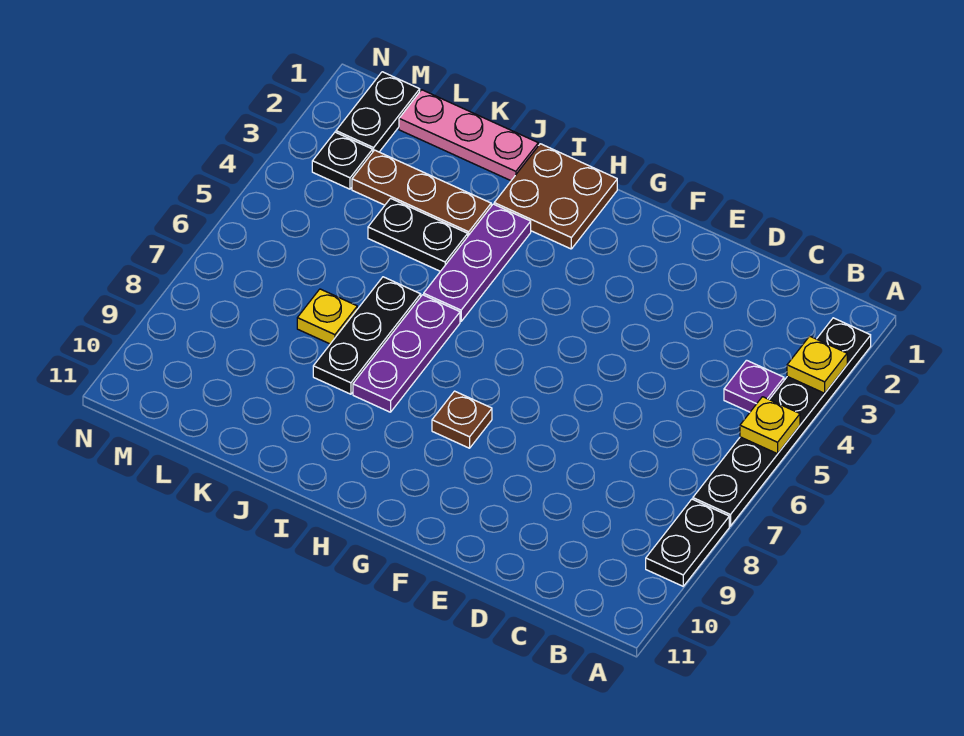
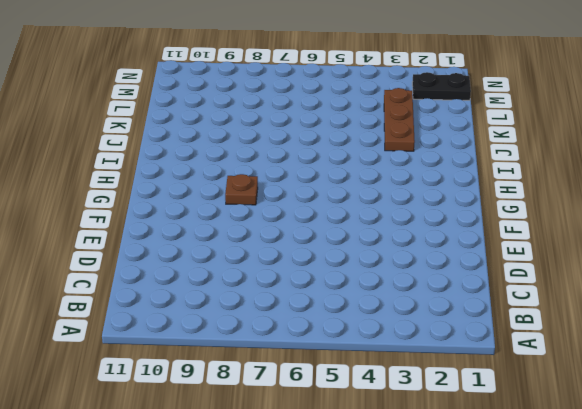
none -> black 1x6 plate [693,318,871,526]
none -> black 1x2 plate [646,499,729,586]
none -> purple 1x1 plate [724,360,784,412]

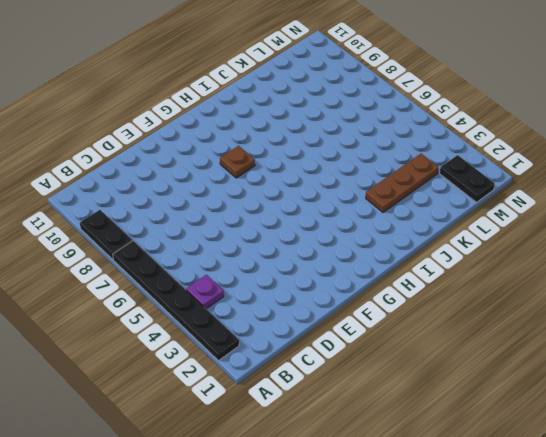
none -> brown 2x2 plate [494,144,617,249]
none -> purple 1x3 plate [424,204,531,322]
none -> purple 1x3 plate [353,295,460,412]

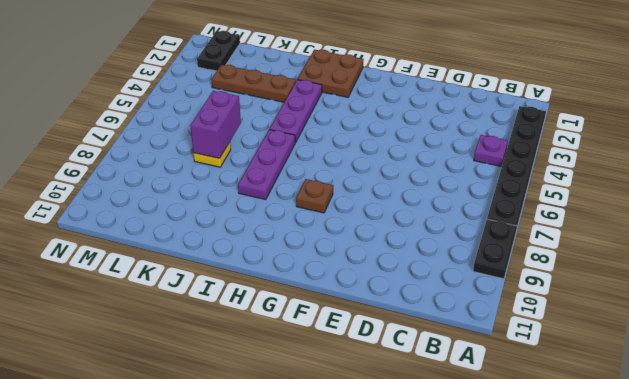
purple 1x2 brick [190,91,241,158] -> none
none -> pink 1x3 plate [399,90,538,181]
none -> black 1x2 plate [368,198,468,271]
none -> black 1x3 plate [313,277,421,394]

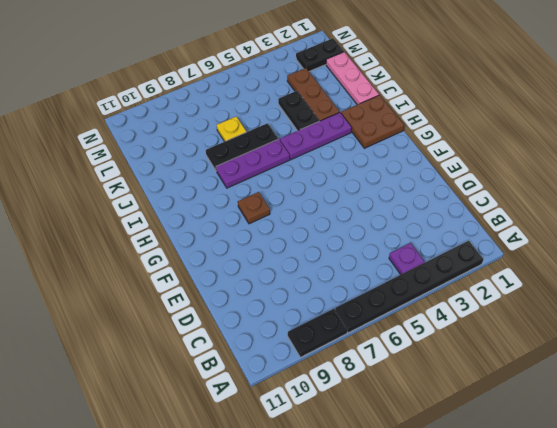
none -> black 1x1 plate [312,132,373,189]
none -> yellow 1x1 plate [787,336,847,393]
none -> yellow 1x1 plate [740,397,800,454]

